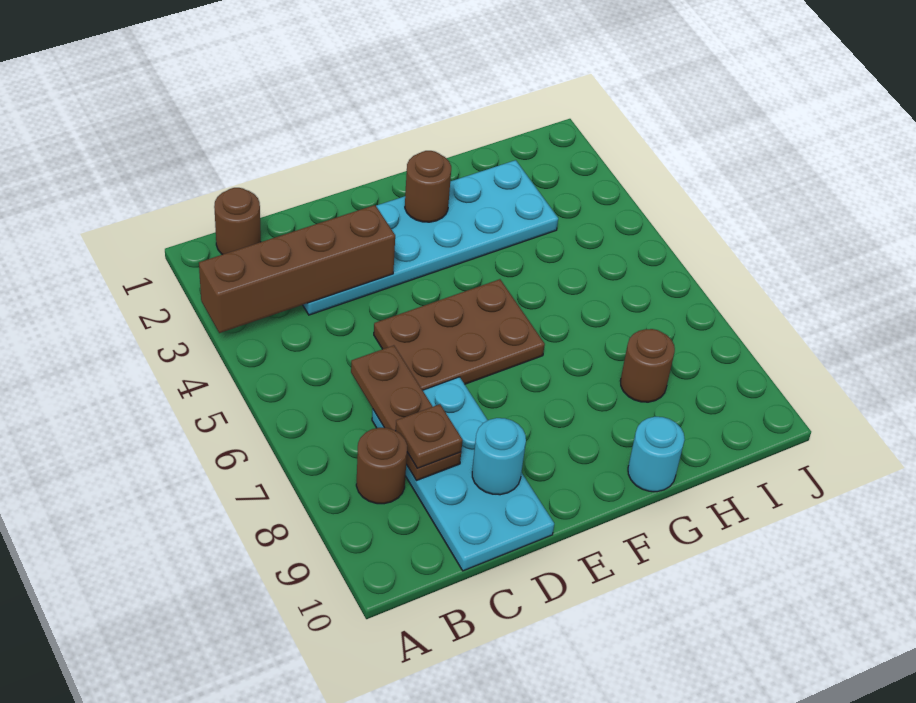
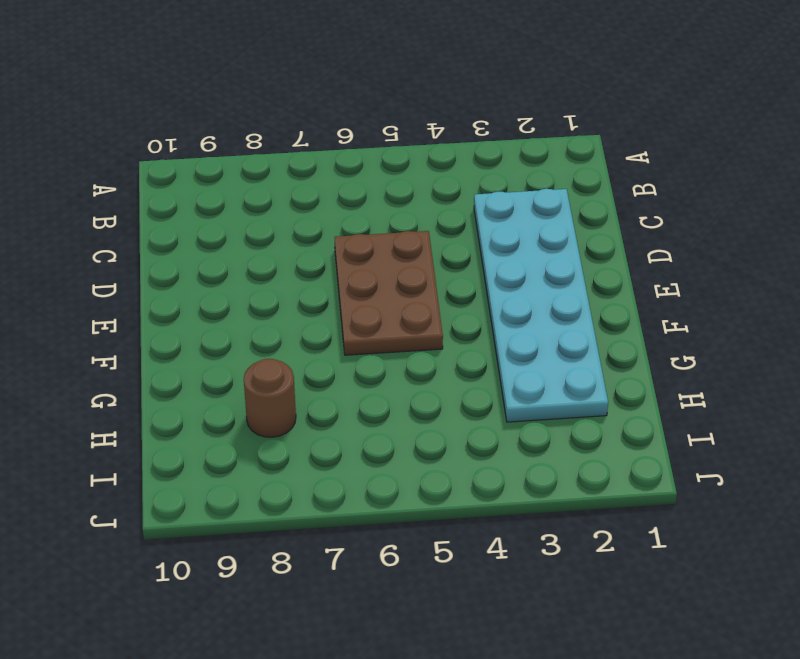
none -> brown 1x1 round brick [214,188,261,255]
none -> brown 1x1 round brick [356,428,407,504]
none -> cyan 2x4 plate [372,377,554,571]

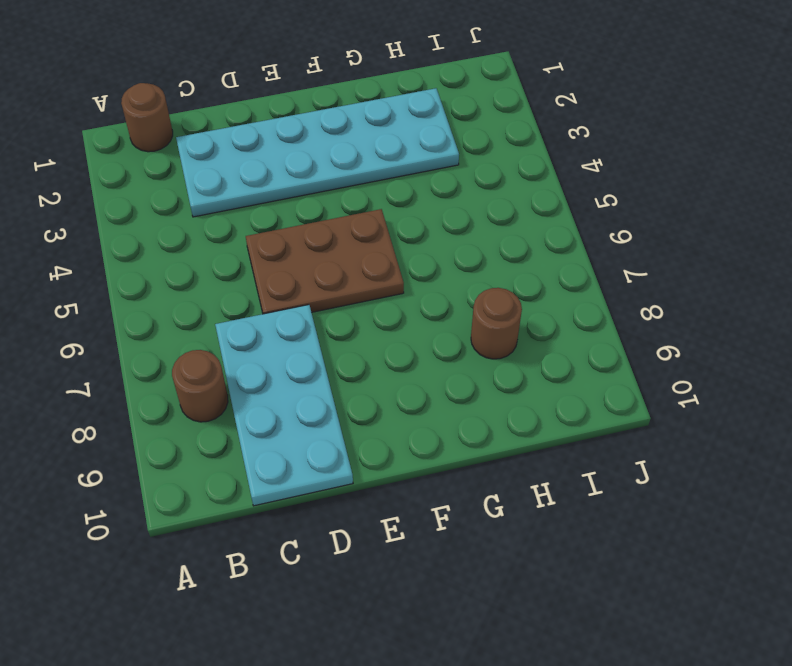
none -> cyan 1x1 round brick [628,417,685,492]
none -> brown 1x4 brick [199,205,395,333]
none -> brown 1x3 plate [351,345,461,481]

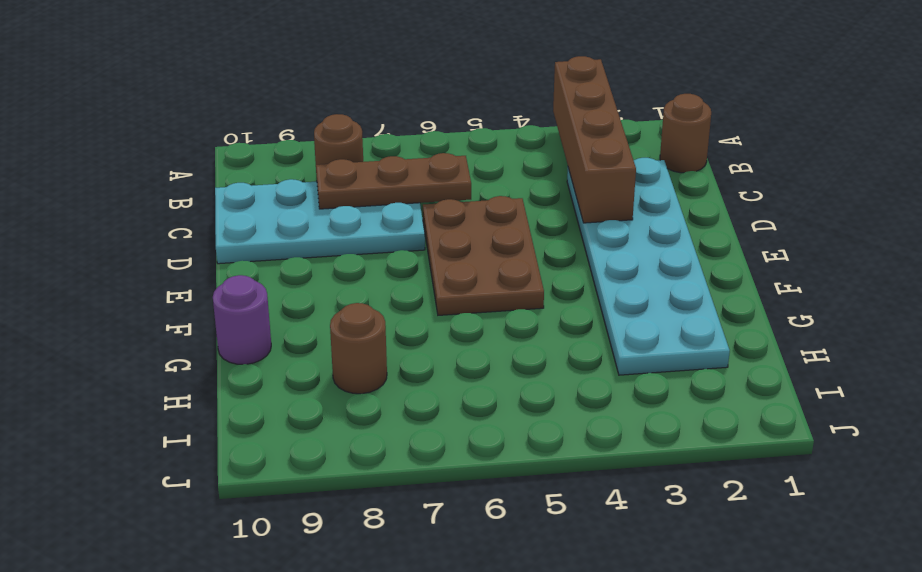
purple 1x1 round brick [213,275,271,364] -> cyan 1x1 round brick [628,417,685,492]
none -> cyan 1x1 round brick [472,418,526,495]
none -> brown 1x1 round brick [405,151,451,222]
none -> brown 1x1 plate [396,404,463,468]

